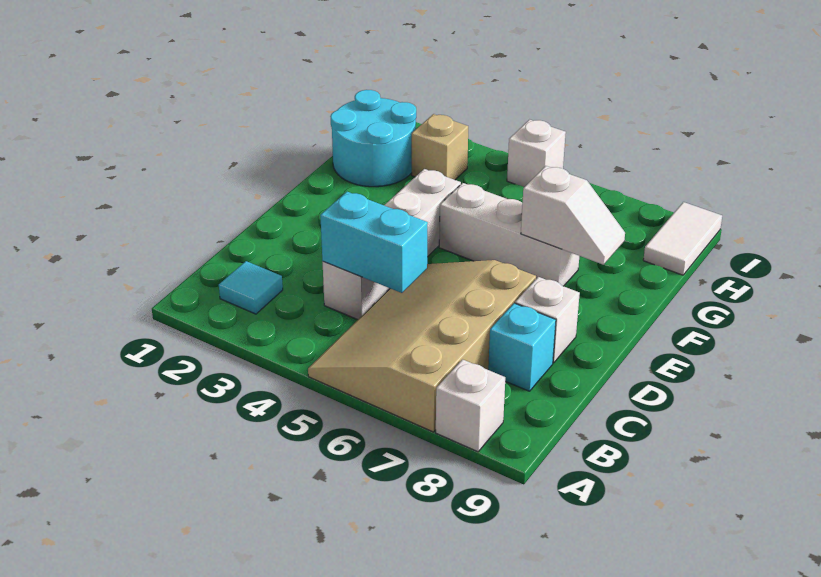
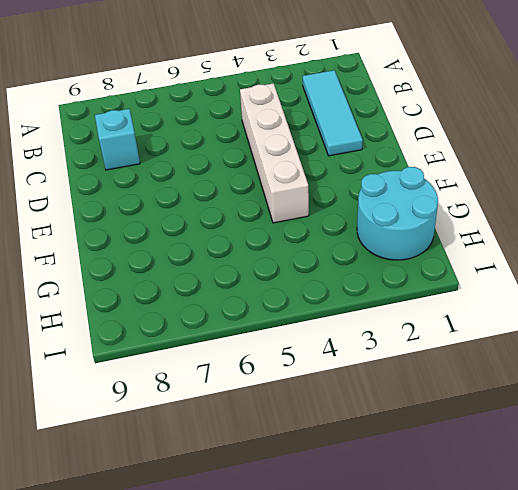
cyan 1x3 tile [303,70,363,156] -> cyan 1x1 tile [219,261,283,314]
none -> tan 3x4 slope [308,260,536,432]
none -> white 1x1 brick [436,359,505,452]
none -> white 1x1 brick [515,277,580,363]

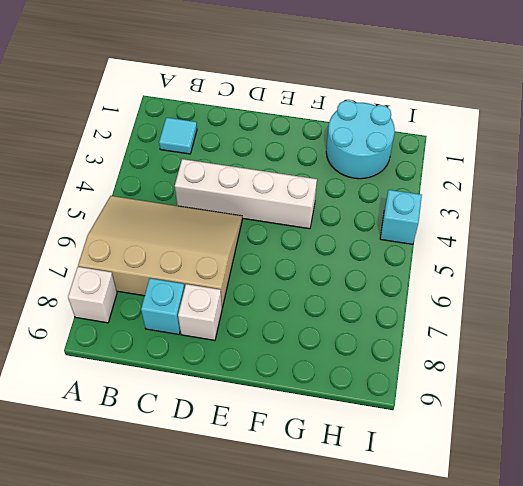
cyan 1x1 brick [380,190,422,244] -> none
none -> white 1x3 brick [439,183,579,286]
none -> tan 1x1 brick [412,114,468,180]
none -> white 1x2 tile [643,202,722,275]

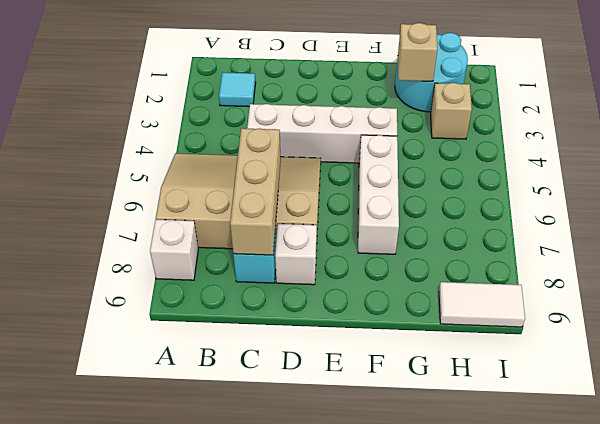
tan 1x3 brick [230,128,281,255] -> none
tan 1x1 brick [398,23,438,81] -> none
none -> white 1x1 brick [507,120,566,187]
none -> cyan 1x2 brick [320,192,428,293]
none -> white 1x2 slope [521,166,625,265]

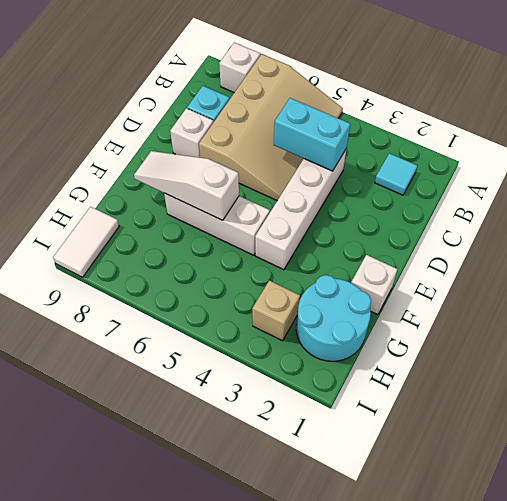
white 1x1 brick [351,255,397,315] -> white 1x1 brick moved to [507,120,566,187]
white 1x3 slope [134,151,239,220] -> white 1x2 slope [521,166,625,265]

